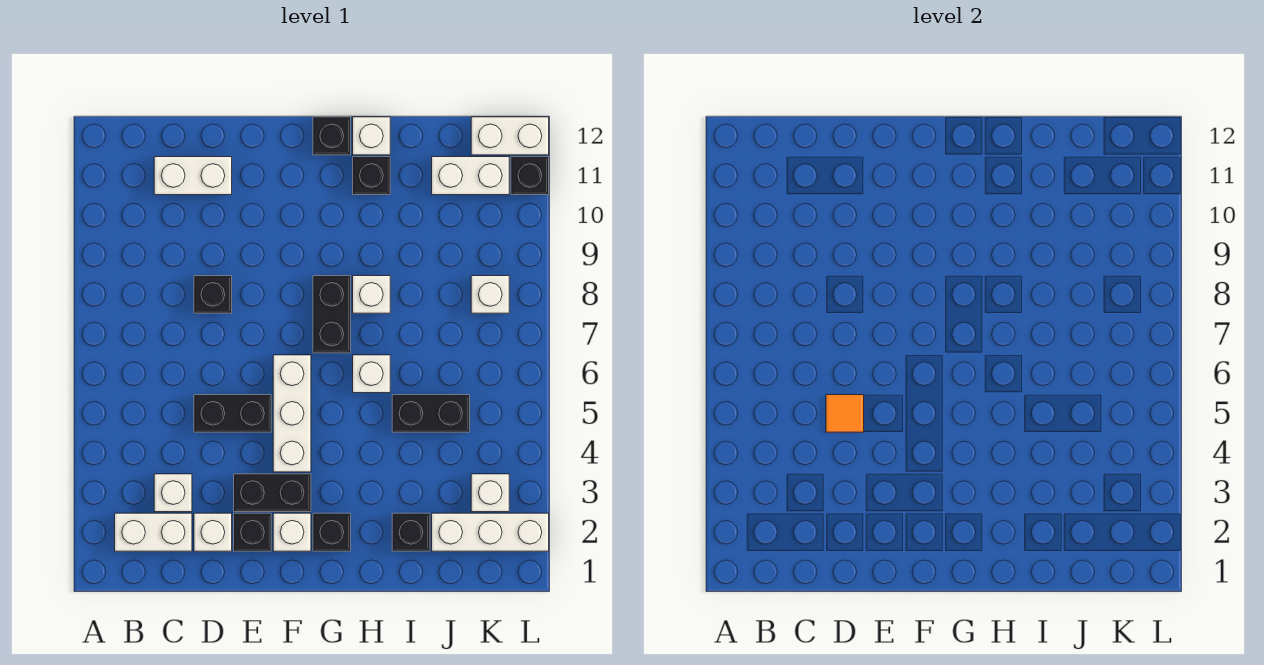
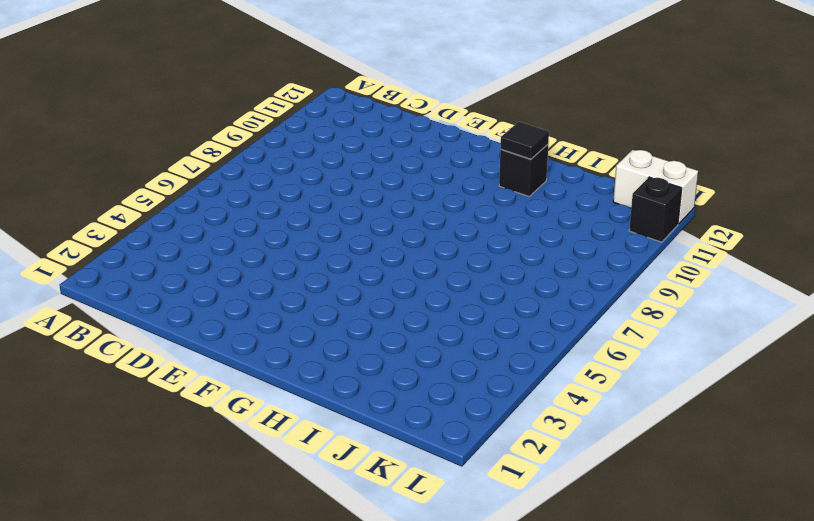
black 1x1 tile [500,122,549,159] -> none
none -> white 1x2 brick [115,513,192,551]
none -> white 1x1 brick [154,474,192,512]
none -> white 1x2 brick [154,157,232,195]

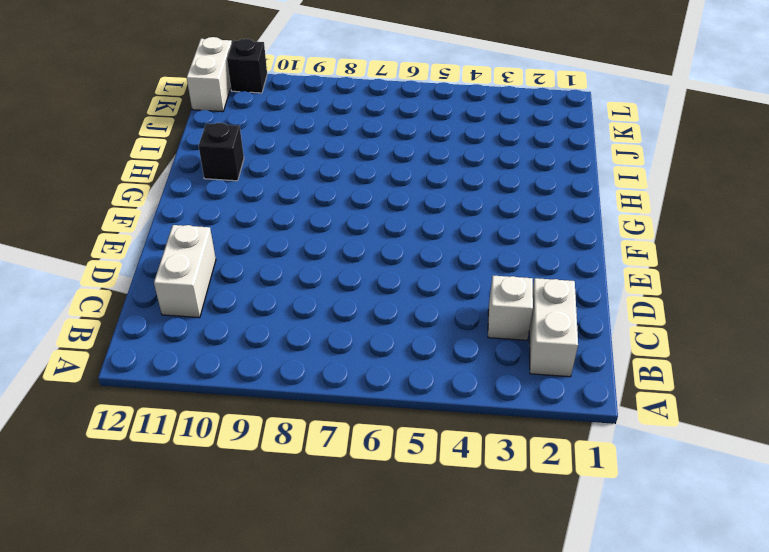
none -> white 1x1 brick [194,513,232,551]
none -> black 1x2 brick [194,395,271,432]
none -> black 1x1 brick [194,276,232,313]

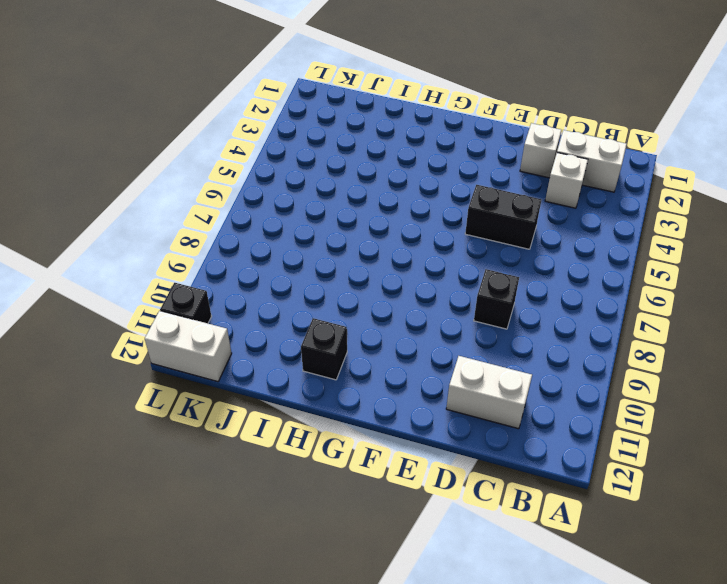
none -> black 1x1 brick [234,513,271,551]
none -> black 1x2 brick [234,474,311,512]
none -> white 1x1 brick [273,513,311,551]

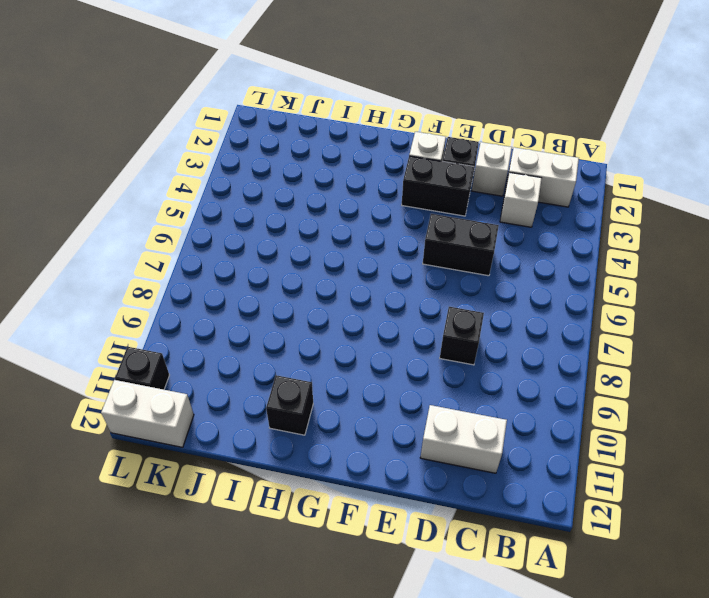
none -> white 1x3 brick [273,355,311,472]
none -> black 1x1 brick [313,513,351,551]
none -> black 1x2 brick [313,276,351,353]

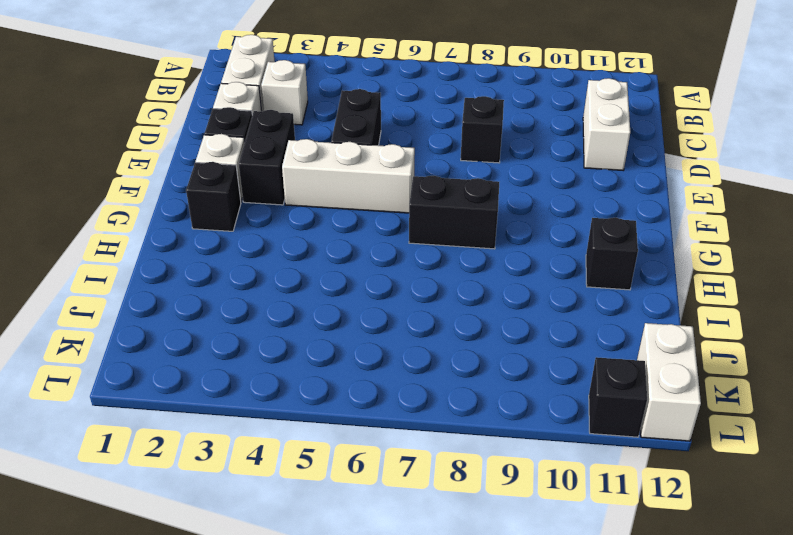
none -> black 1x1 brick [313,117,351,155]
none -> white 1x1 brick [353,355,390,393]
none -> white 1x1 brick [353,276,390,313]

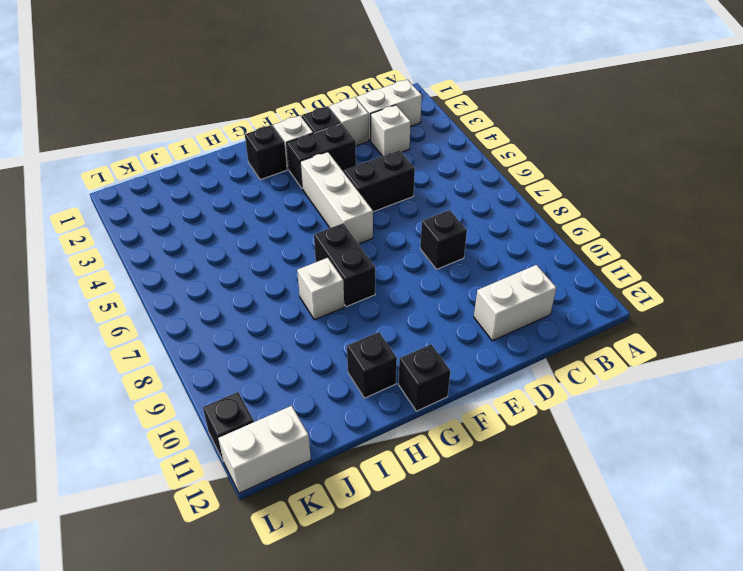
none -> white 1x1 brick [353,355,390,393]
none -> white 1x1 brick [353,117,390,155]
none -> black 1x1 brick [392,513,430,551]

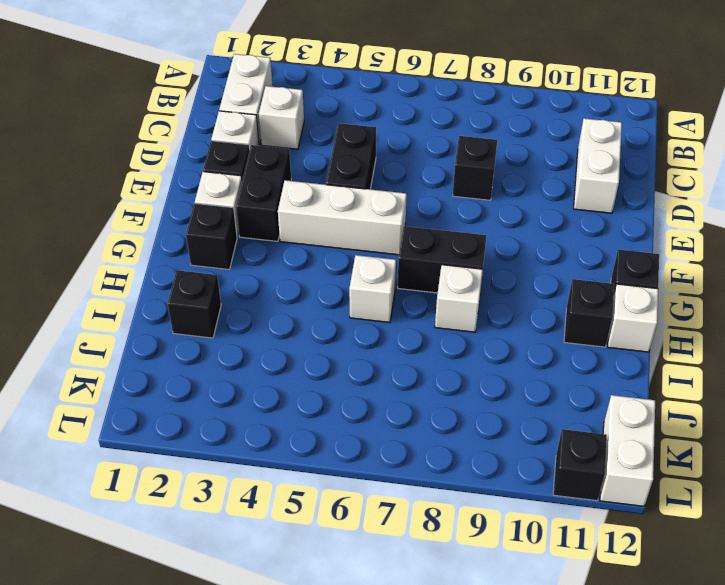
none -> black 1x2 brick [392,395,470,432]
none -> white 1x3 brick [432,513,549,551]
none -> white 1x2 brick [432,157,509,195]

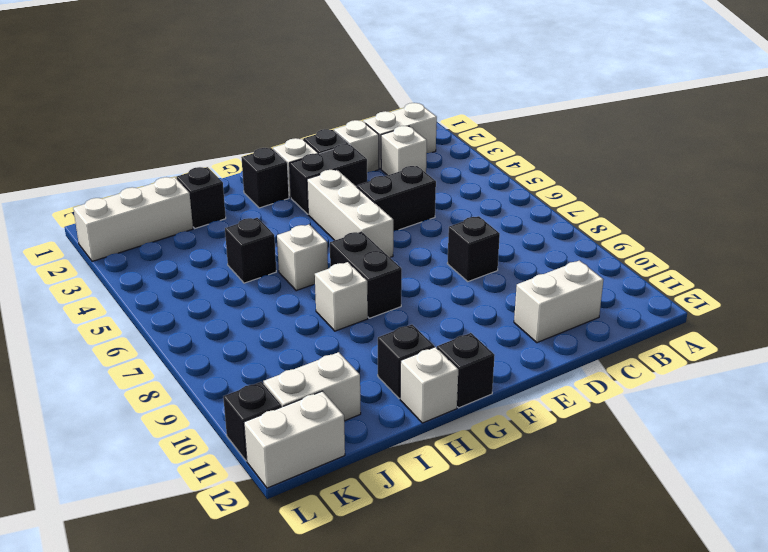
black 1x1 brick [225,218,276,283] -> black 1x2 brick [392,395,470,432]
none -> white 1x1 brick [471,474,509,512]
none -> white 1x1 brick [471,276,509,313]
none -> orange 1x1 tile [826,395,864,432]

